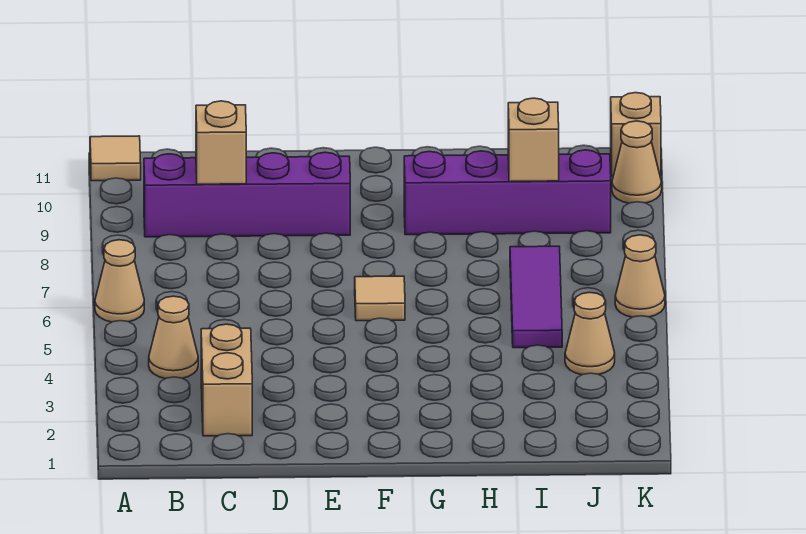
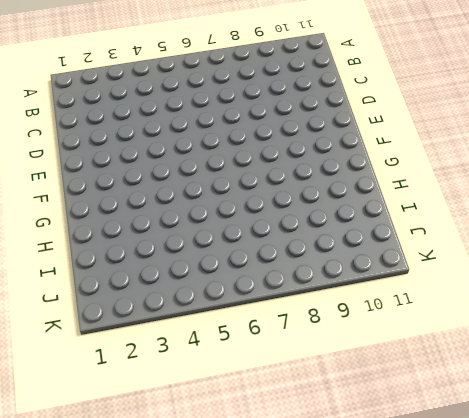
none -> tan 1x1 cone [95,240,144,322]
none -> tan 1x1 tile [90,136,141,181]
none -> tan 1x1 cone [149,296,198,379]

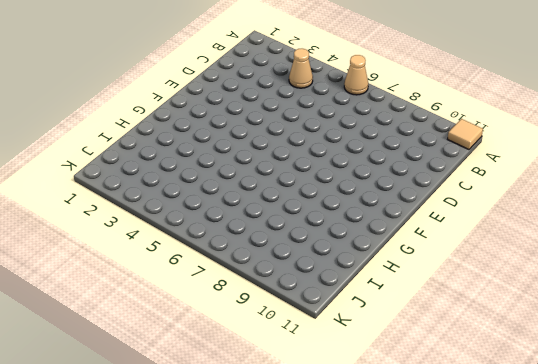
none -> purple 1x4 brick [144,152,350,237]
none -> tan 1x2 brick [201,324,252,436]
none -> tan 1x1 tile [355,276,405,321]

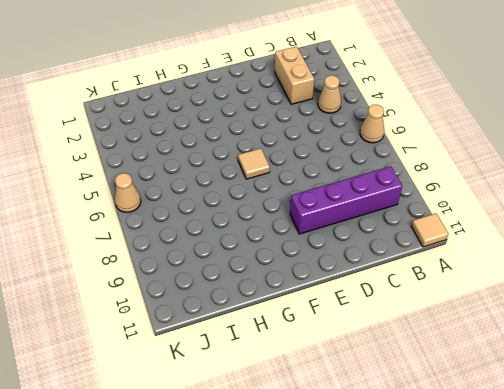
none -> purple 1x4 brick [404,150,611,235]
none -> purple 1x3 tile [510,246,562,348]
none -> tan 1x1 cone [565,292,615,375]

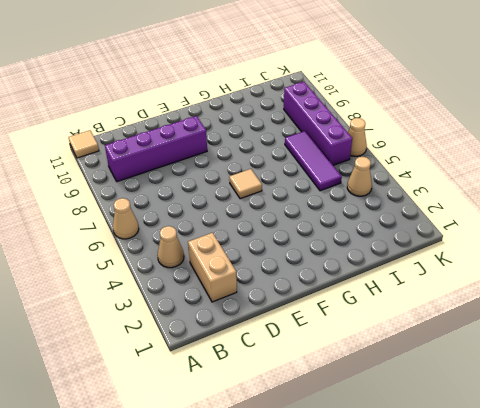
purple 1x4 brick [284,82,352,165] -> purple 1x4 brick turned to [404,150,611,235]
none -> tan 1x1 cone [612,121,662,203]
none -> tan 1x1 brick [611,93,661,176]
none -> tan 1x1 brick [196,101,246,184]

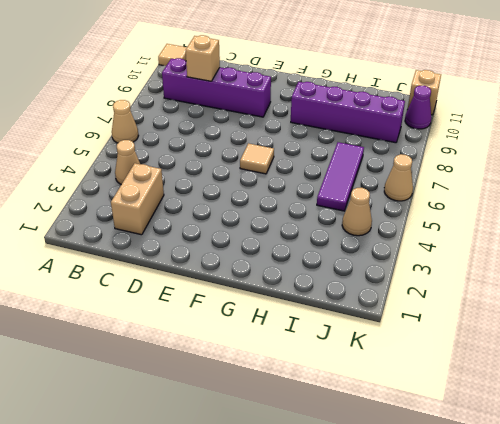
purple 1x1 cone [405,86,431,129] -> tan 1x1 cone [612,121,662,203]
none -> tan 1x1 brick [508,98,559,182]

